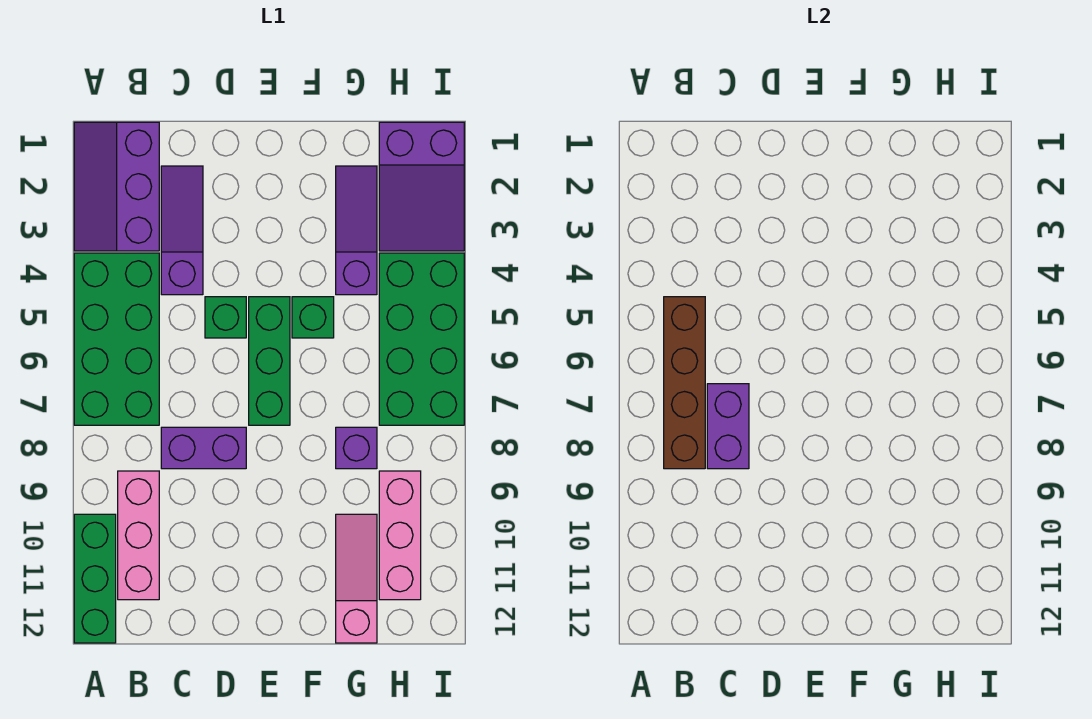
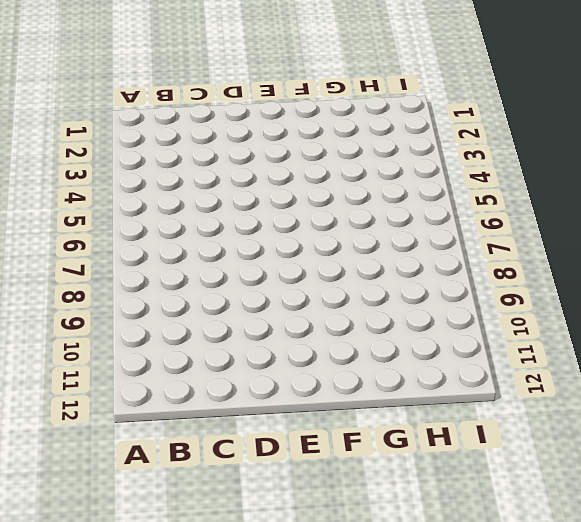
none -> purple 2x3 slope [74,122,159,251]
none -> green 2x4 brick [74,253,159,425]
none -> green 1x3 brick [74,514,116,643]

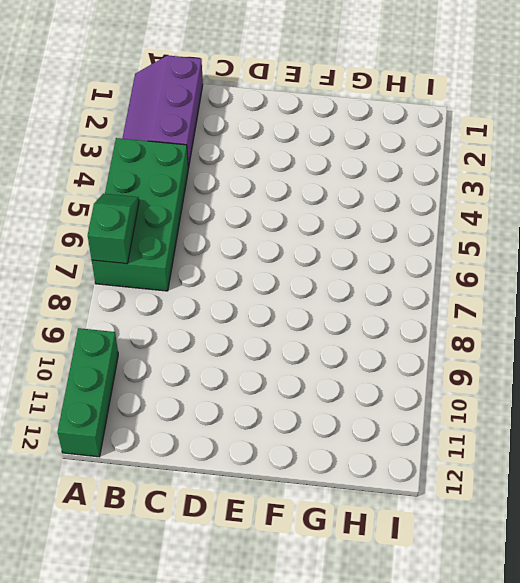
green 1x2 slope [88,194,139,264] -> none
none -> pink 1x3 brick [118,471,159,600]
none -> purple 1x3 slope [161,166,203,295]
none -> purple 1x2 brick [161,427,246,469]

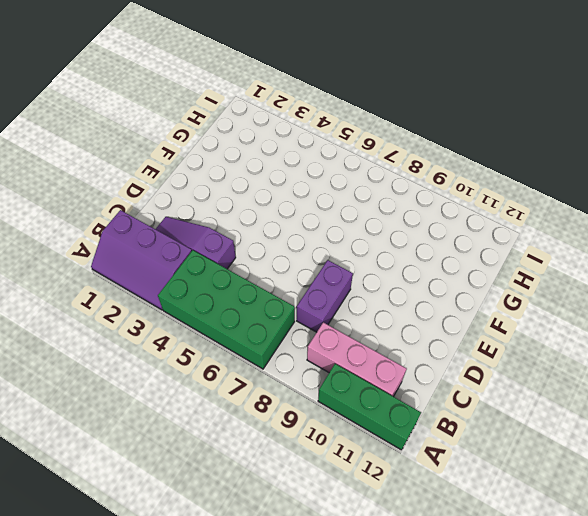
none -> green 1x1 brick [205,297,246,338]
none -> green 1x3 brick [249,297,290,425]
none -> green 1x1 brick [292,297,334,338]

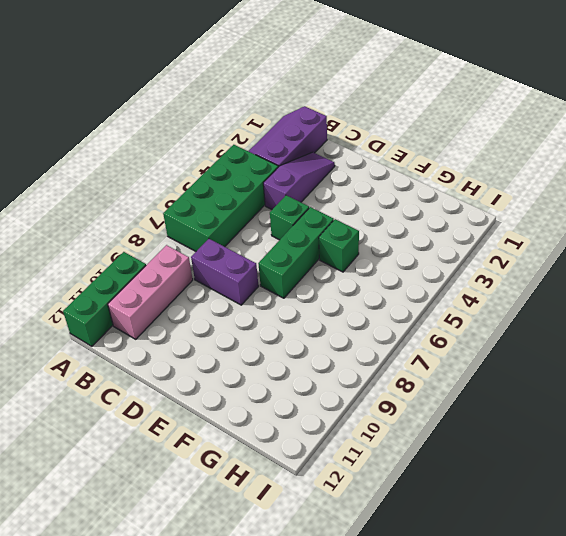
none -> purple 1x3 slope [336,166,377,295]
none -> purple 1x1 brick [336,427,377,469]
none -> pink 1x3 slope [336,514,377,643]

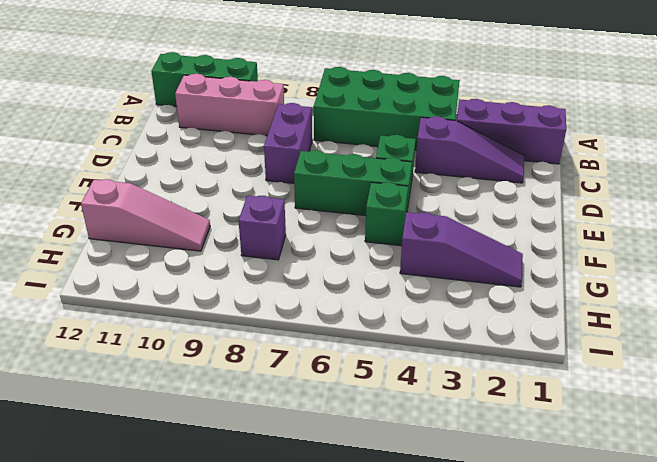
none -> purple 2x3 slope [379,122,464,251]
none -> green 2x4 brick [379,253,464,425]
none -> pink 1x3 brick [379,471,421,600]

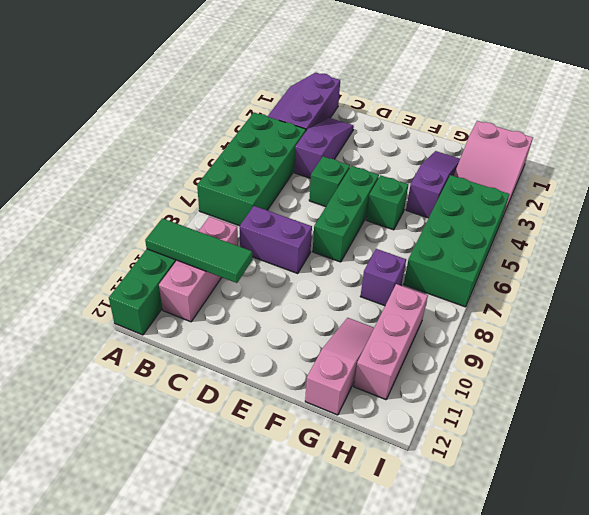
green 1x3 tile [145,218,252,283] -> none
pink 2x3 slope [454,121,533,215] -> purple 2x3 slope [379,122,464,251]
none -> brown 1x4 brick [664,297,705,469]
none -> purple 1x2 brick [707,384,749,469]

